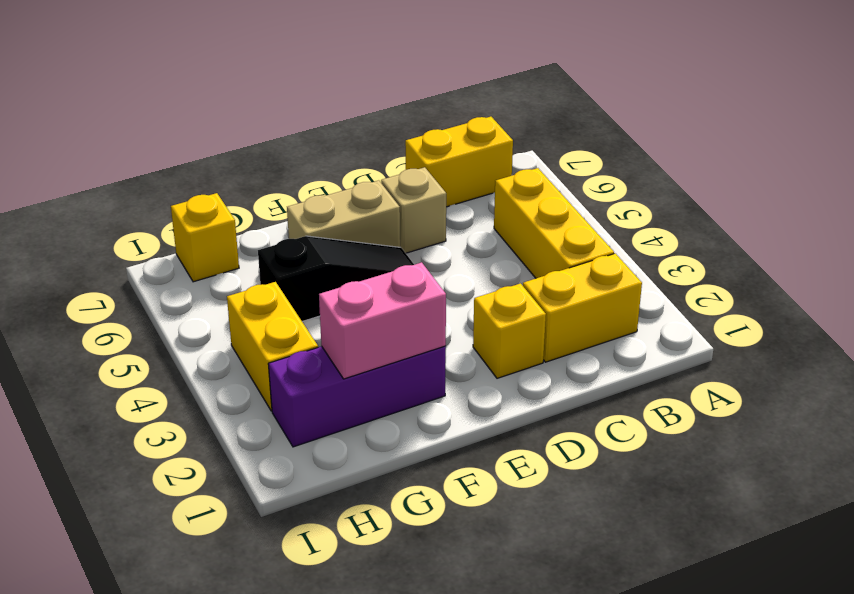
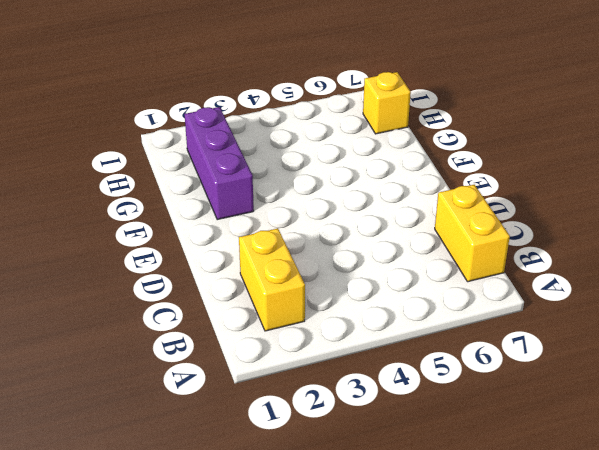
none -> yellow 1x3 brick [494,168,614,278]
none -> yellow 1x1 brick [473,283,546,378]

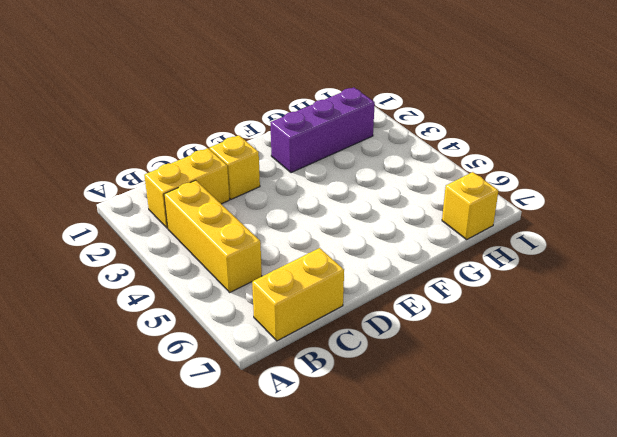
none -> tan 1x1 brick [381,167,446,253]
none -> black 1x3 slope [258,236,414,321]

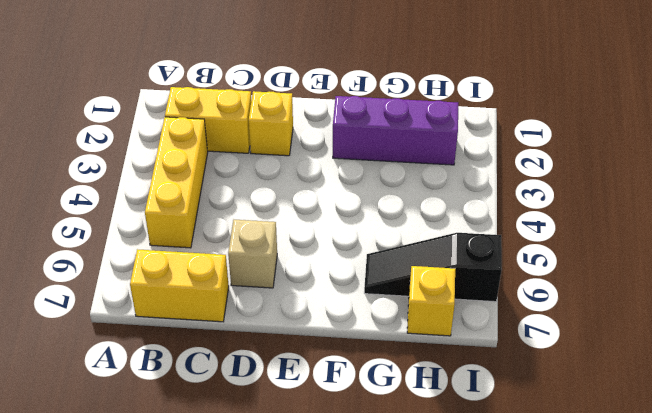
black 1x3 slope [364,233,502,302] -> black 1x3 slope moved to [258,236,414,321]
none -> tan 1x2 brick [287,180,400,247]
none -> yellow 1x2 brick [227,282,318,411]

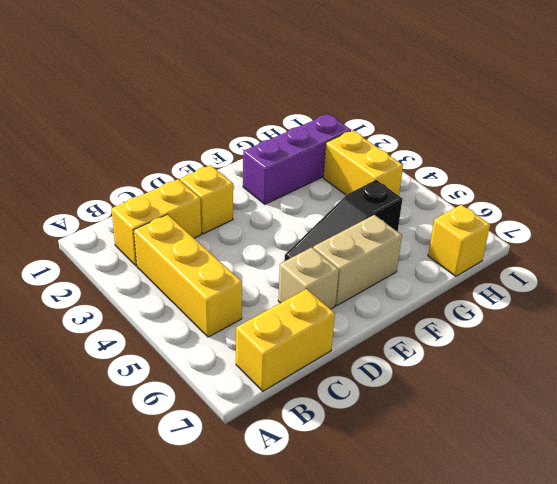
none -> pink 1x2 brick [319,262,446,379]

